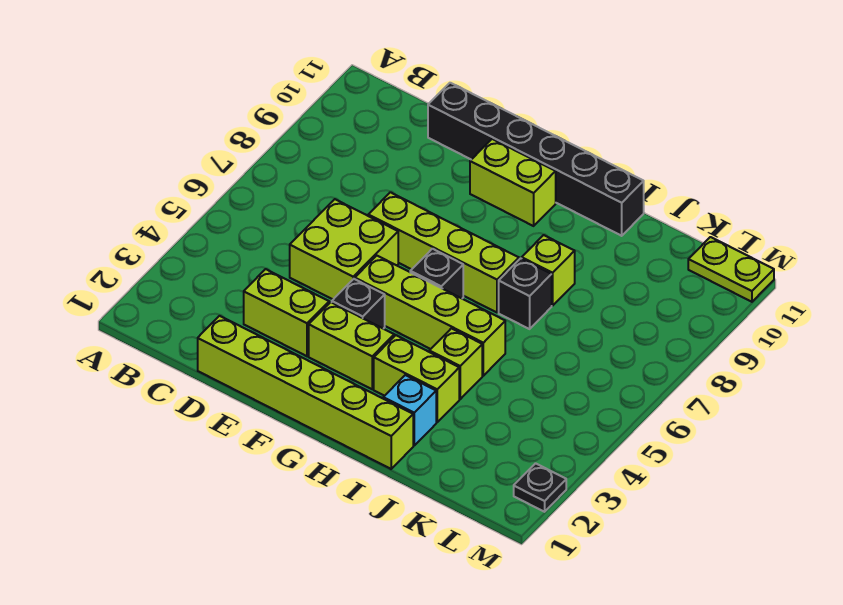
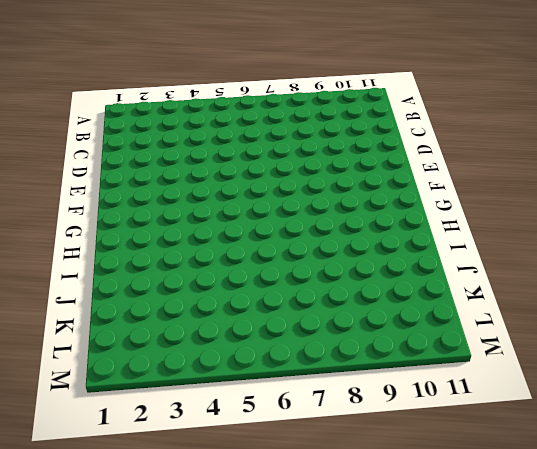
none -> lime 1x6 brick [198,316,413,469]
none -> lime 1x2 brick [244,269,329,356]
none -> lime 2x2 brick [290,199,398,299]

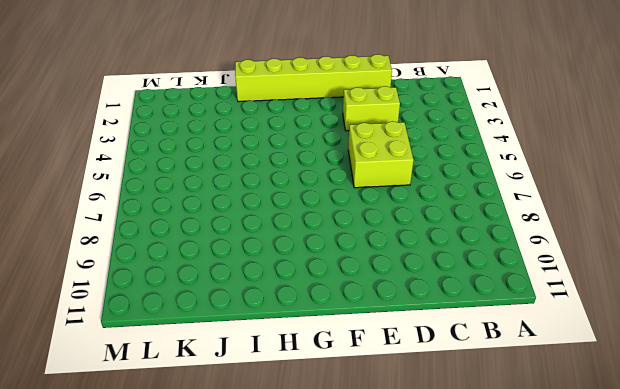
none -> black 1x6 brick [428,83,644,236]
none -> lime 1x4 brick [368,192,519,312]
none -> lime 1x2 brick [309,302,394,389]

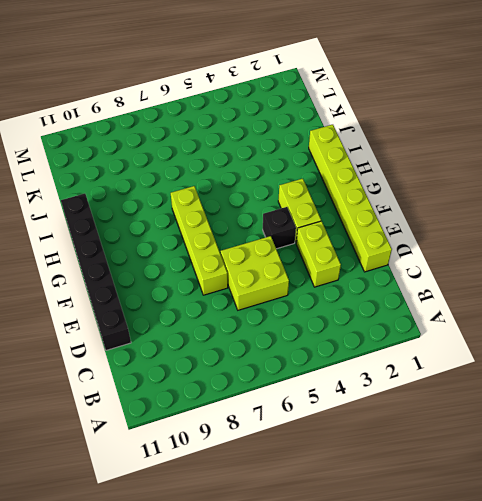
none -> lime 1x4 brick [355,256,505,376]
none -> lime 1x2 brick [470,139,556,226]
none -> black 1x1 brick [410,249,463,298]

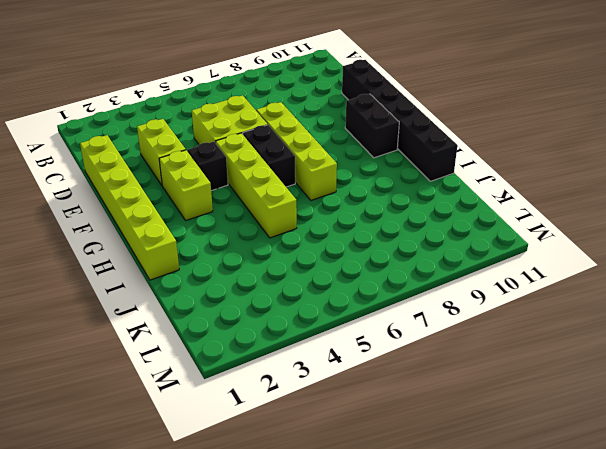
black 1x2 brick [243,125,295,187] -> black 1x1 brick [410,249,463,298]
black 1x2 brick [345,94,399,158] -> lime 1x2 brick [470,139,556,226]
none -> lime 1x2 brick [374,335,459,422]
none -> cyan 1x1 brick [383,375,436,445]
none -> lime 1x1 brick [429,328,482,399]

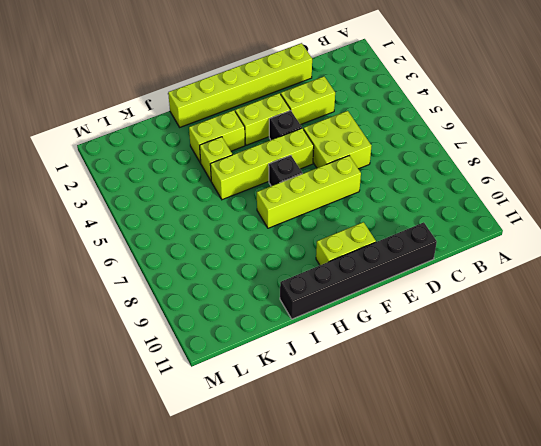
none -> cyan 1x1 brick [383,375,436,445]
none -> black 1x1 brick [499,258,552,329]
none -> lime 1x1 brick [522,235,575,306]

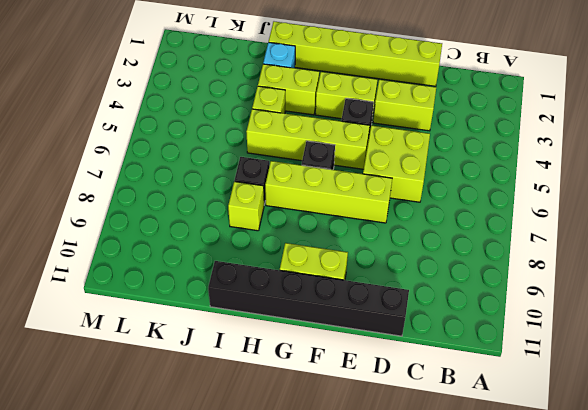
none -> lime 1x2 plate [688,237,774,302]
none -> black 1x1 plate [514,463,566,512]

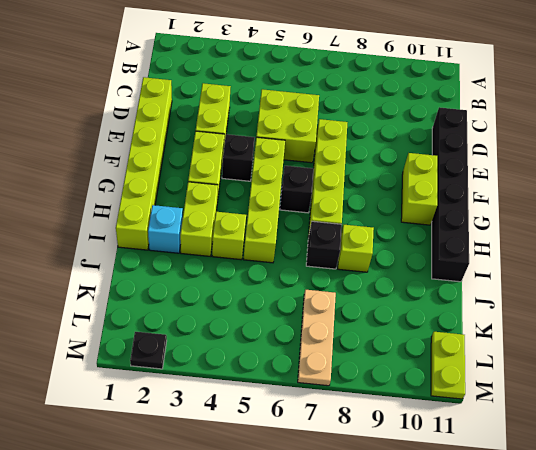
tan 1x3 plate [298,290,336,386] -> none

